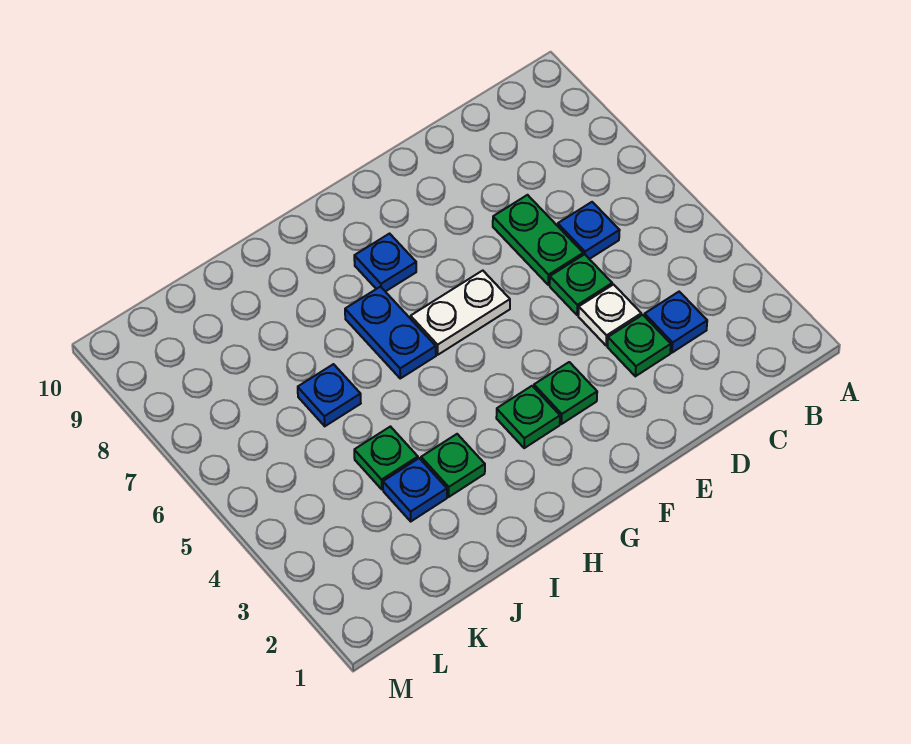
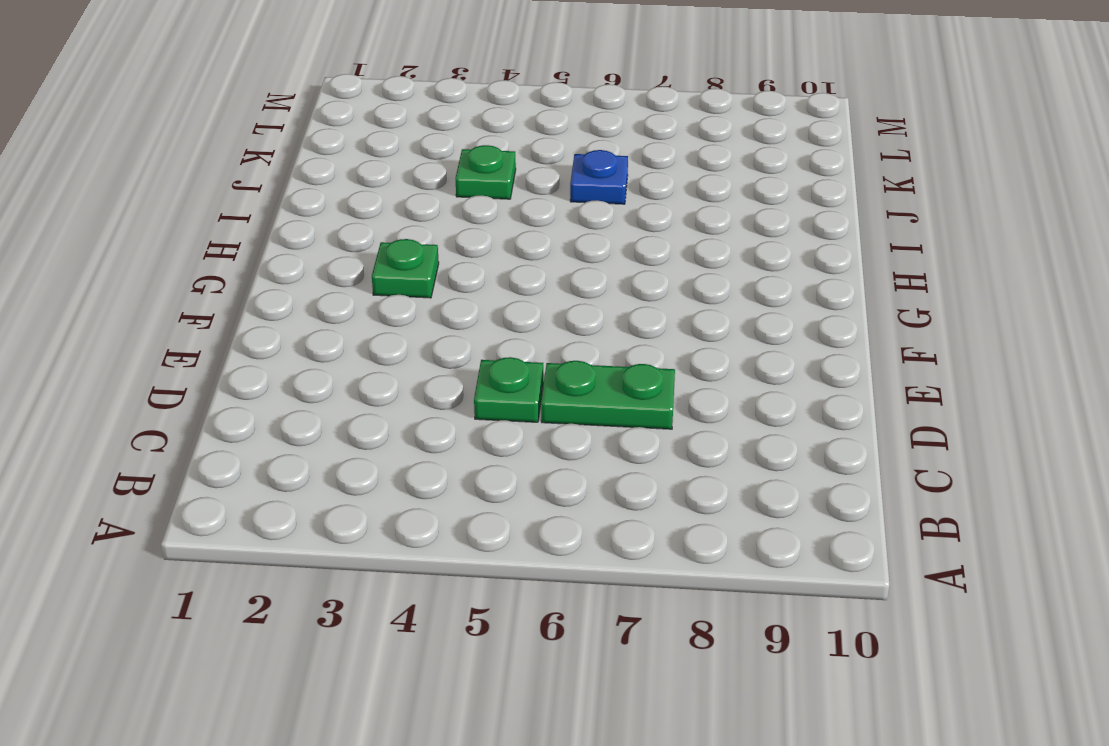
none -> blue 1x1 plate [644,292,707,353]
none -> blue 1x1 plate [558,202,620,259]
none -> green 1x1 plate [608,315,671,376]

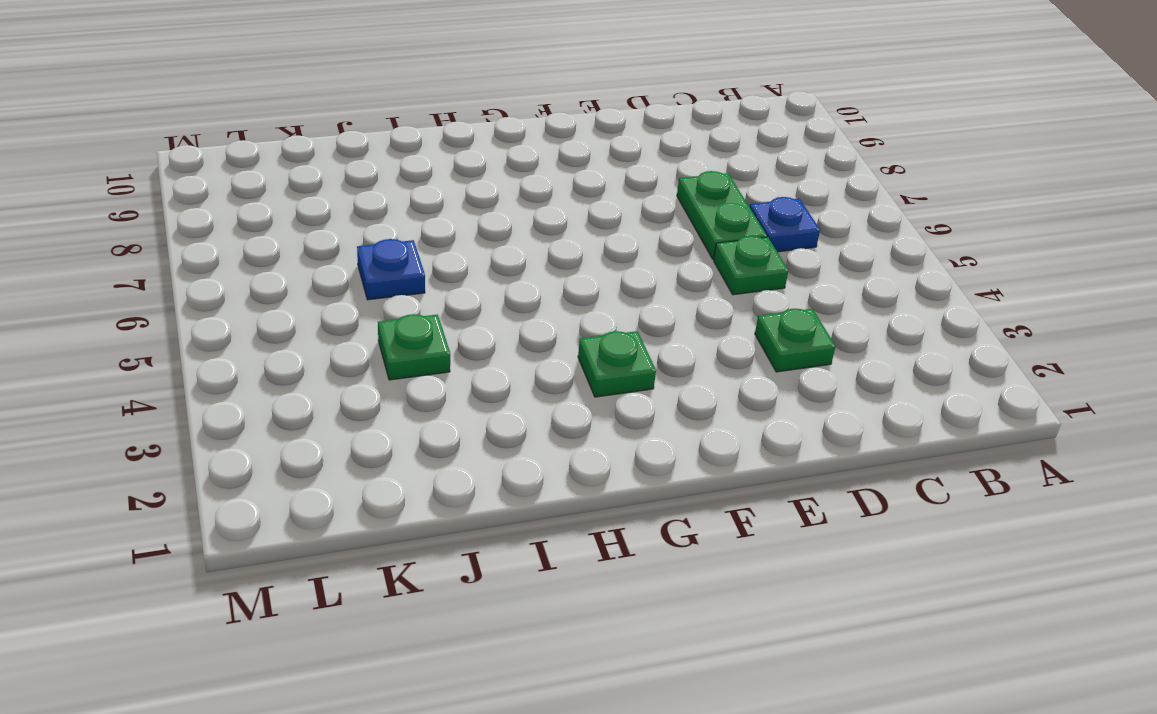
none -> blue 1x1 plate [644,292,707,353]
none -> white 1x1 plate [578,285,641,346]
none -> green 1x1 plate [534,362,597,424]

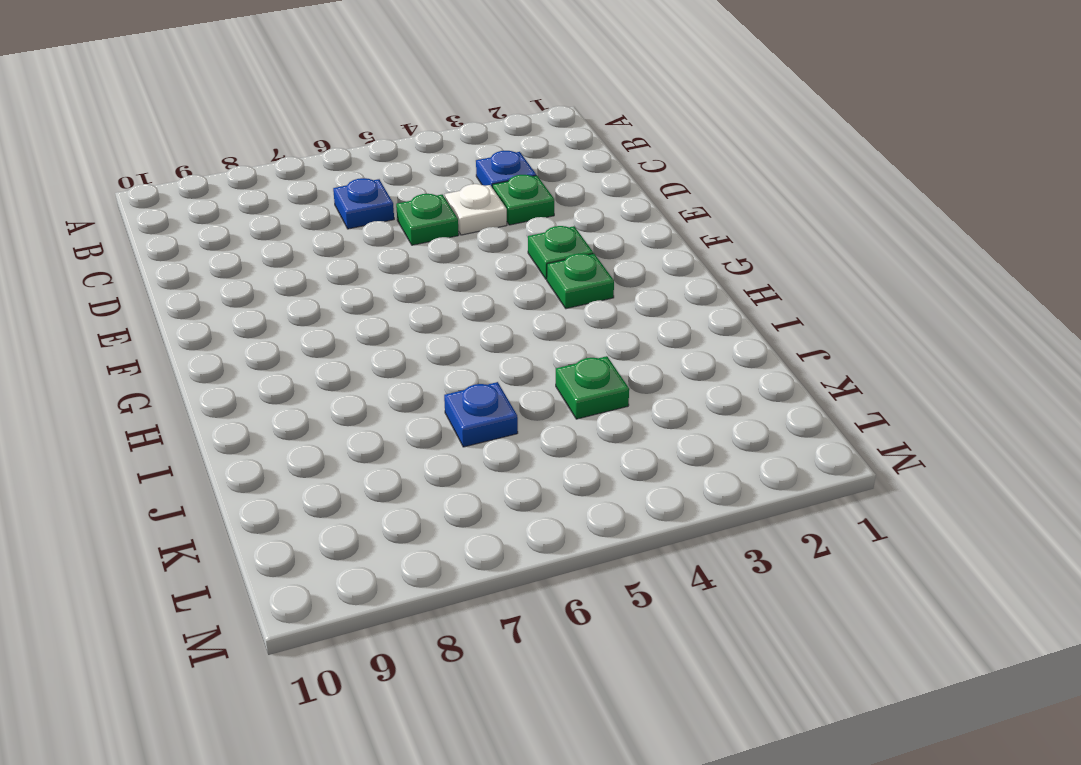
none -> green 1x2 plate [493,195,583,285]
none -> white 1x2 plate [411,271,510,355]
none -> blue 1x1 plate [354,234,416,292]

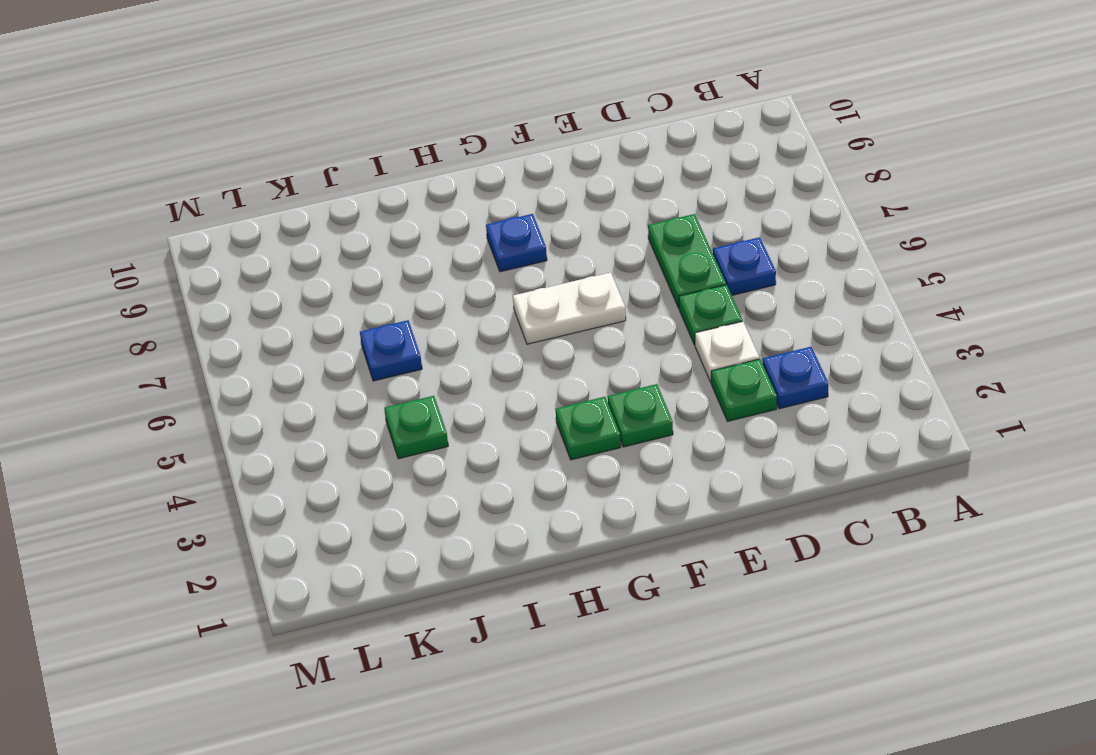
none -> blue 1x2 plate [345,287,436,378]
none -> green 1x1 plate [421,434,485,497]
none -> blue 1x1 plate [383,458,447,521]

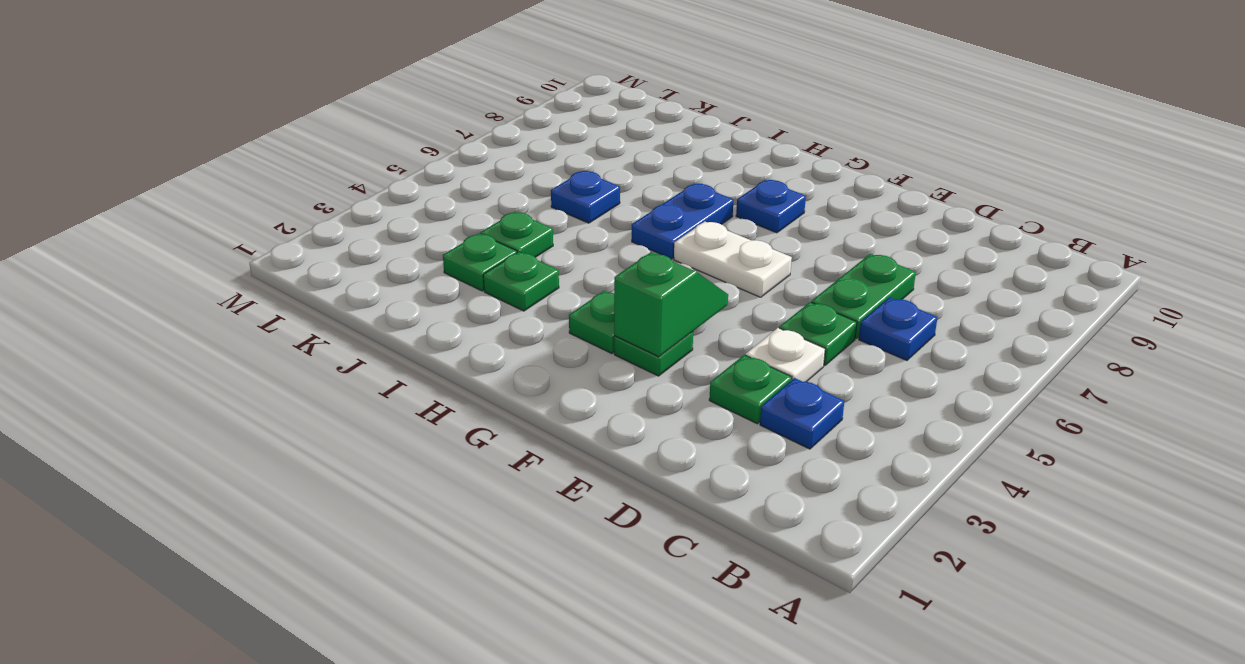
green 1x2 slope [614,252,728,357] -> none
green 1x1 plate [443,233,517,291] -> blue 1x1 plate [383,458,447,521]

